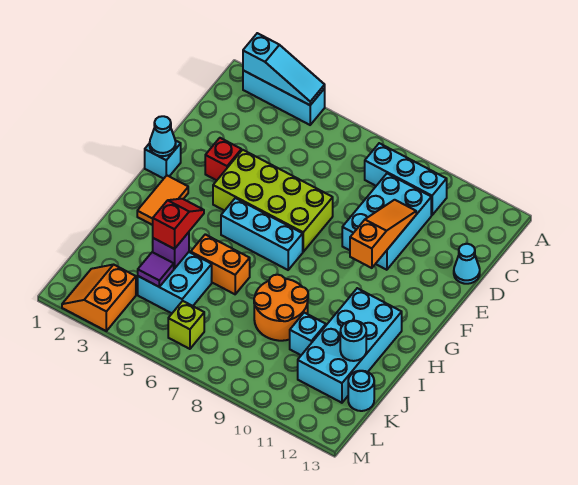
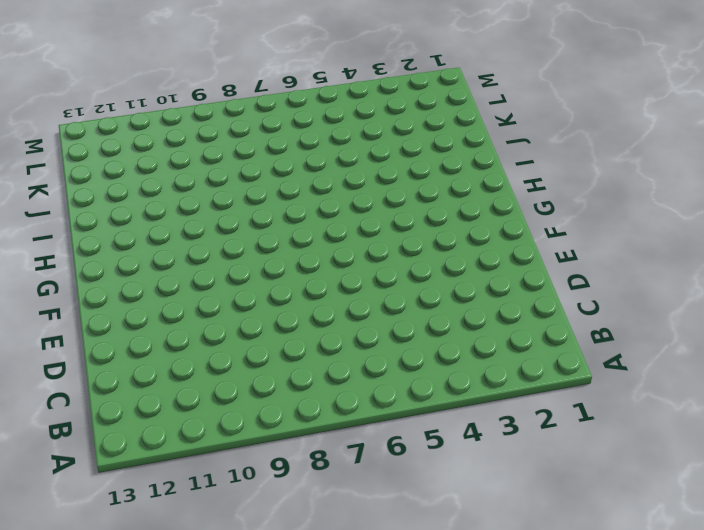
none -> cyan 1x3 brick [243,70,325,125]
none -> cyan 1x3 brick [365,143,447,215]
none -> cyan 2x3 brick [342,174,431,270]

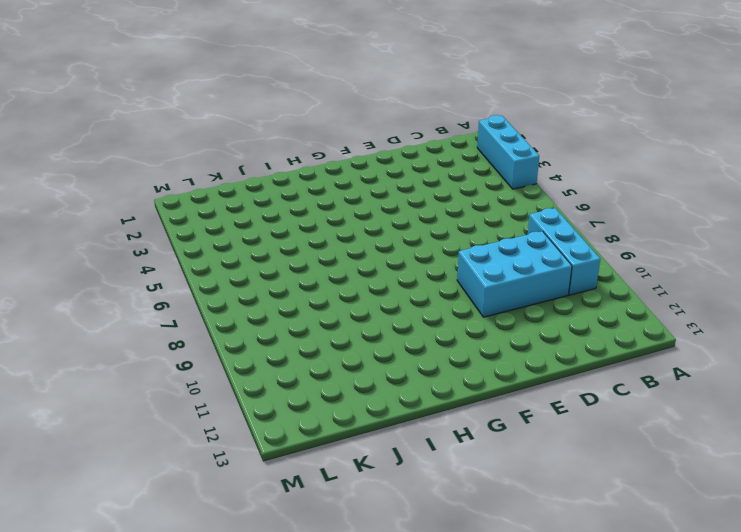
none -> cyan 1x1 cone [454,244,480,284]
none -> red 1x1 brick [205,138,241,180]
none -> lime 2x4 brick [213,150,333,252]

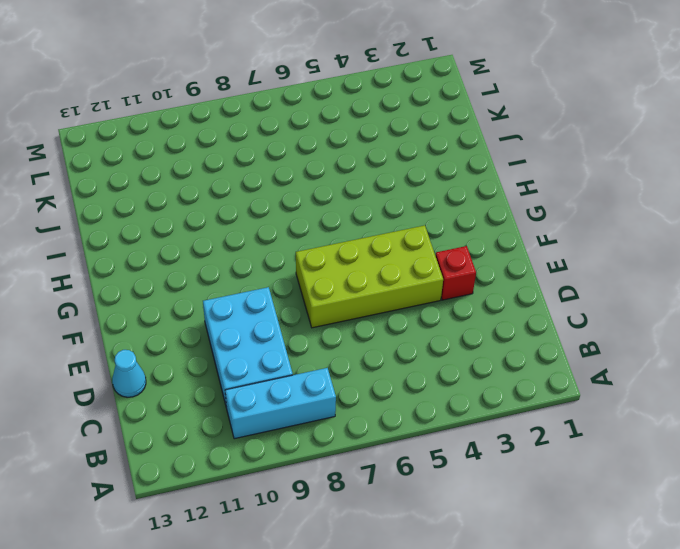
none -> cyan 1x3 brick [243,70,325,125]
none -> cyan 1x1 brick [145,140,181,179]
none -> orange 1x2 tile [137,175,188,225]

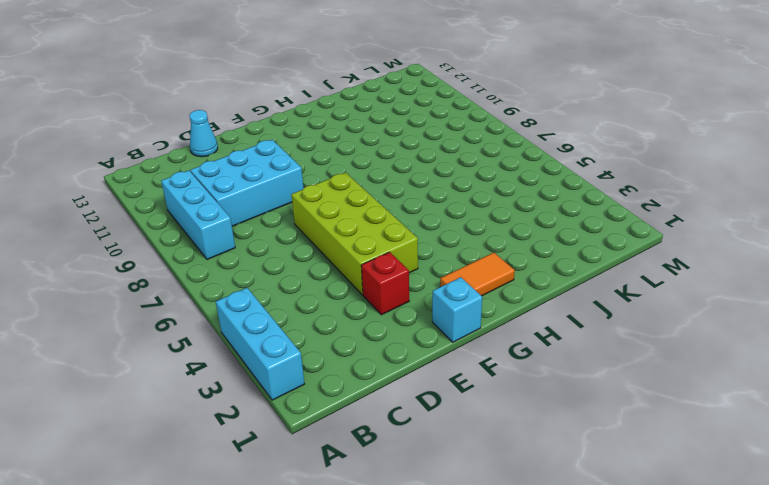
none -> cyan 1x3 brick [221,198,303,270]
none -> cyan 2x4 brick [298,288,402,403]
none -> orange 1x2 brick [191,234,250,294]

